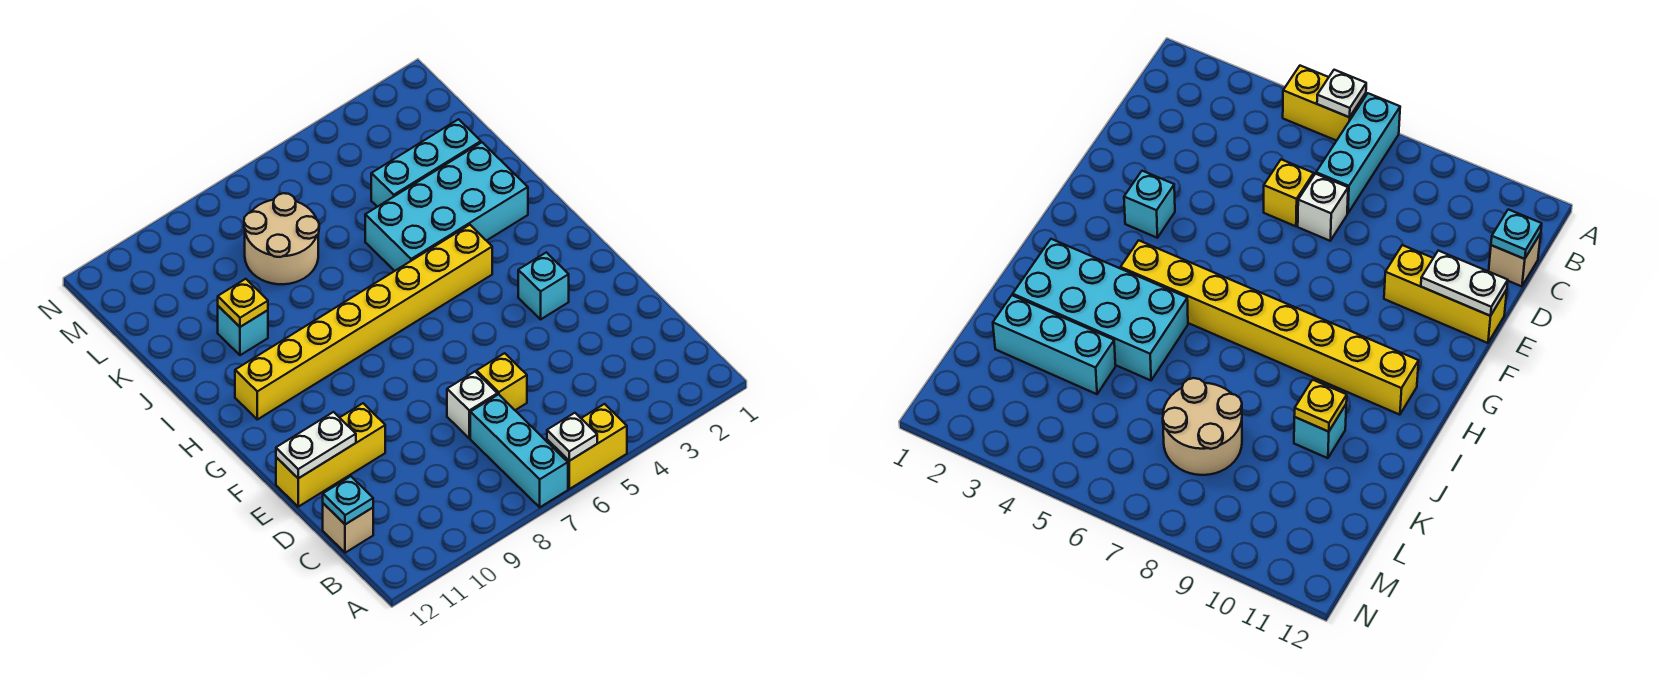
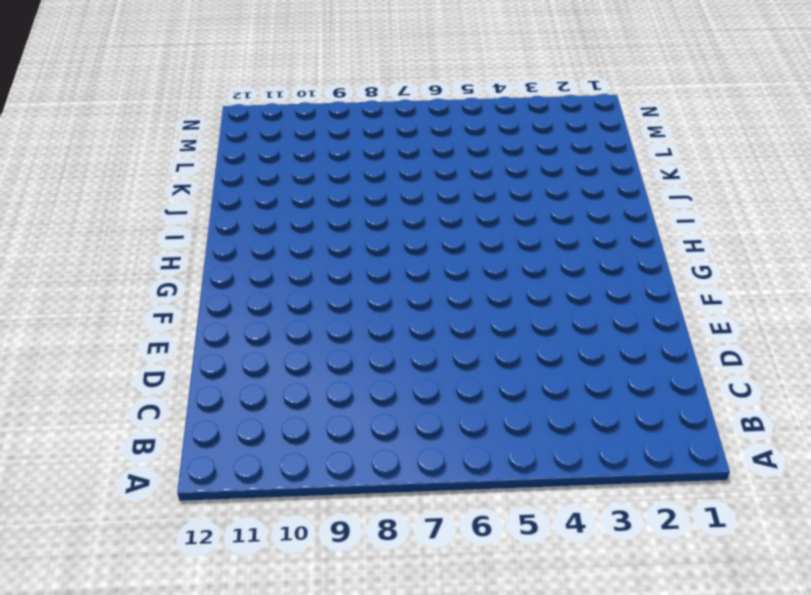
none -> yellow 1x2 brick [547,404,627,489]
none -> cyan 1x3 brick [470,394,568,507]
none -> tan 1x1 brick [323,503,373,553]

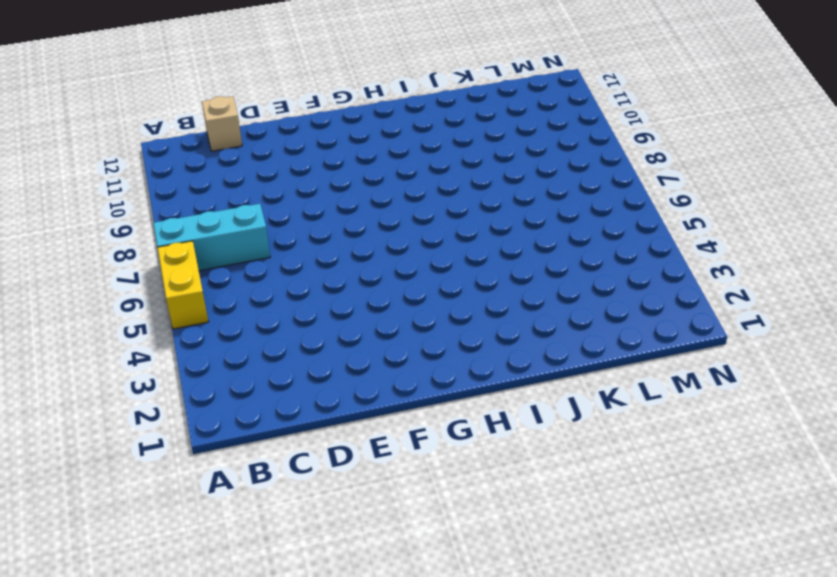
none -> yellow 1x1 brick [477,353,527,410]
none -> white 1x1 brick [447,372,497,438]
none -> yellow 1x3 brick [276,403,385,507]

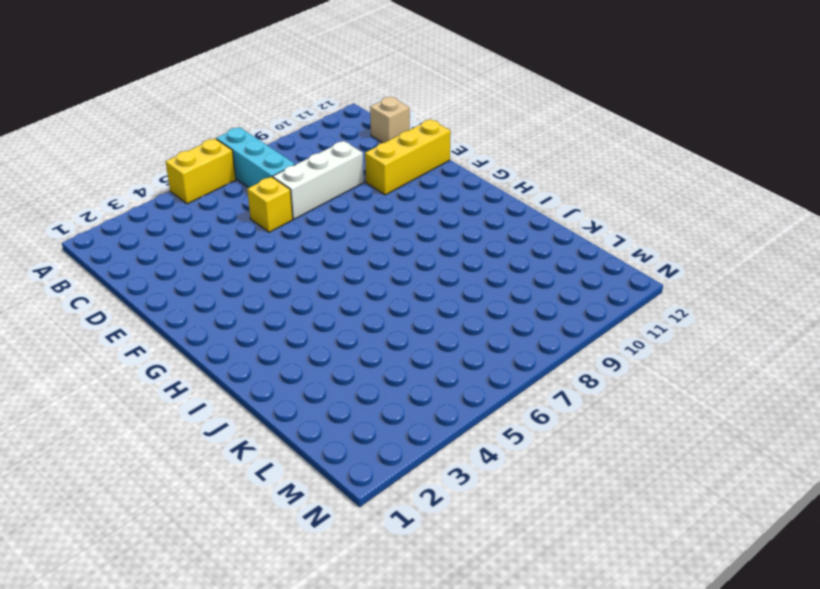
white 1x3 brick [273,141,364,219] -> white 1x1 brick [447,372,497,438]
none -> cyan 1x1 brick [518,252,569,319]
none -> yellow 1x8 brick [235,225,492,419]
none -> cyan 2x4 brick [365,142,528,271]

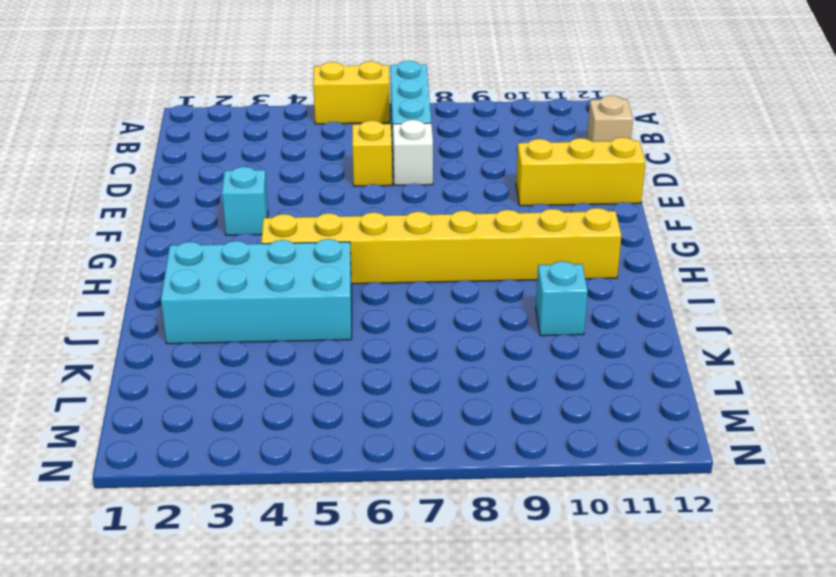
none -> cyan 1x3 brick [371,119,481,207]
none -> tan 2x2 round brick [244,193,319,284]
none -> white 1x1 plate [547,413,597,461]

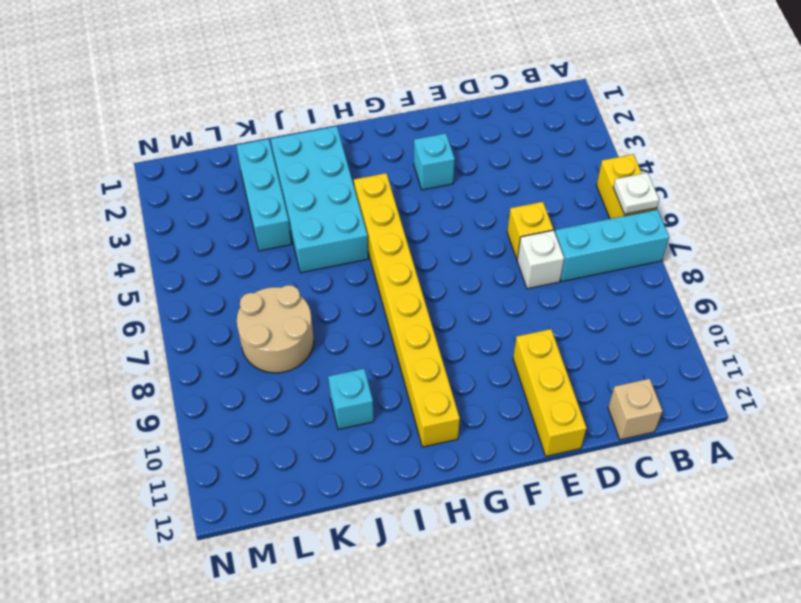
none -> cyan 1x1 plate [323,476,373,524]
none -> white 1x2 plate [276,412,356,478]
none -> yellow 1x1 plate [218,279,268,327]

